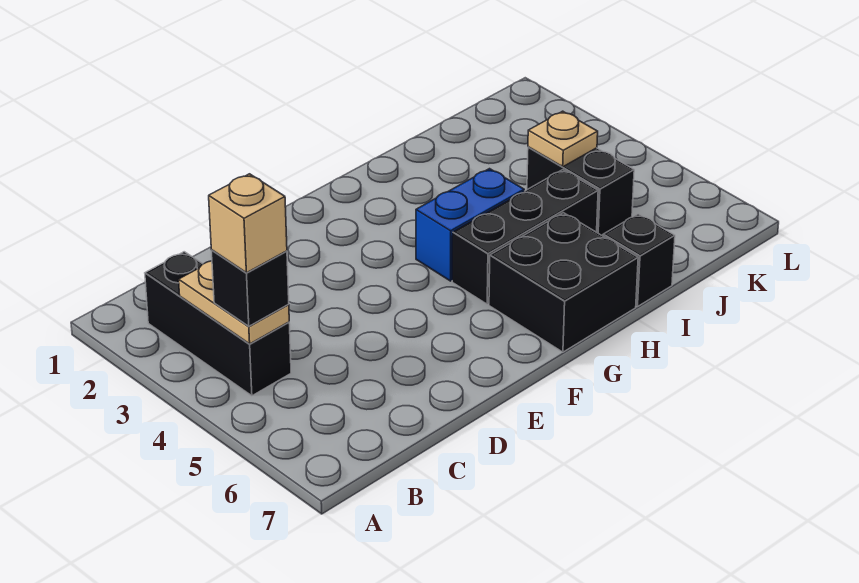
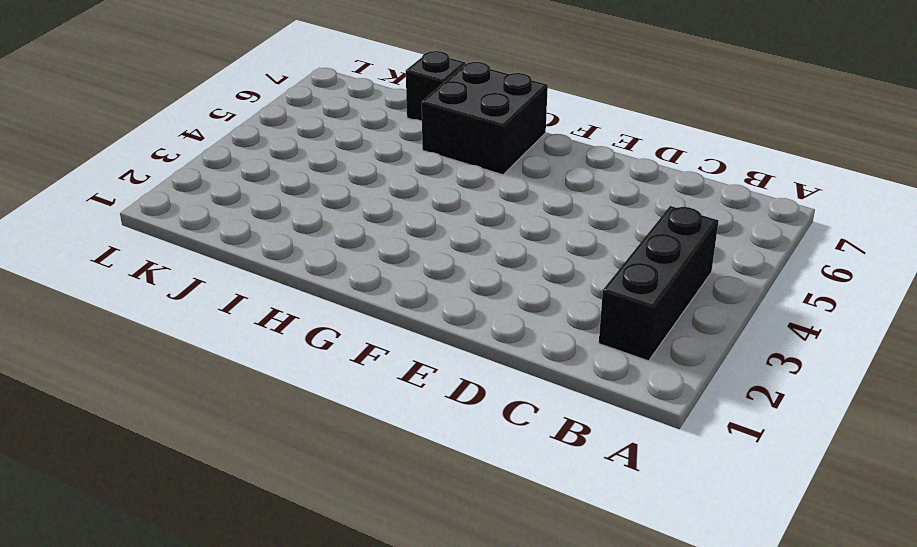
none -> blue 1x2 brick [416,169,524,281]
none -> black 1x3 brick [452,170,598,304]

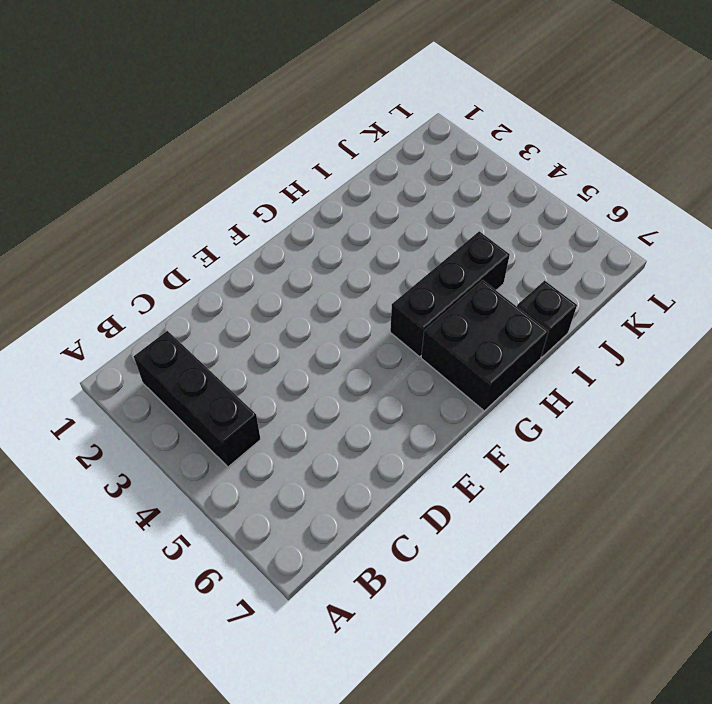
none -> blue 1x2 brick [416,169,524,281]
none -> black 1x2 brick [527,147,634,236]

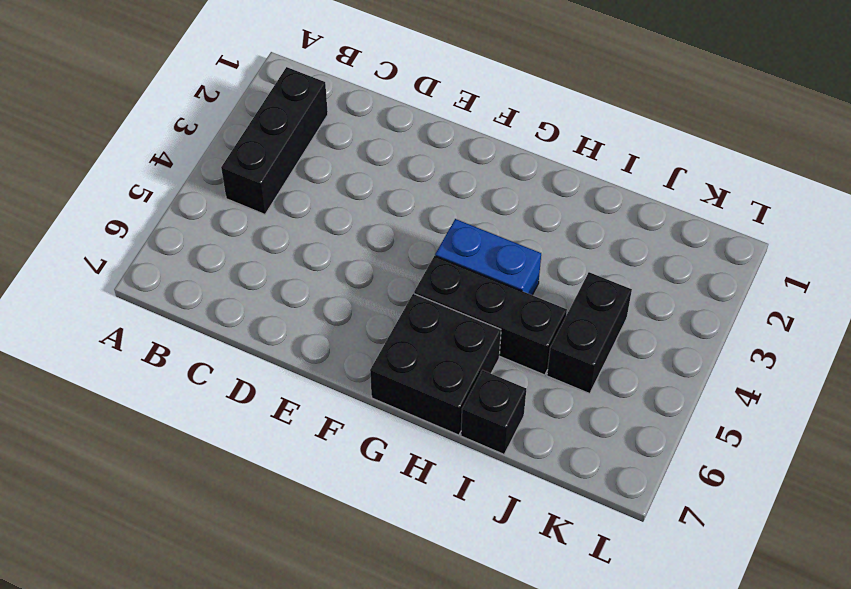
none -> tan 1x2 plate [179,261,289,344]
none -> tan 1x1 plate [528,111,598,167]

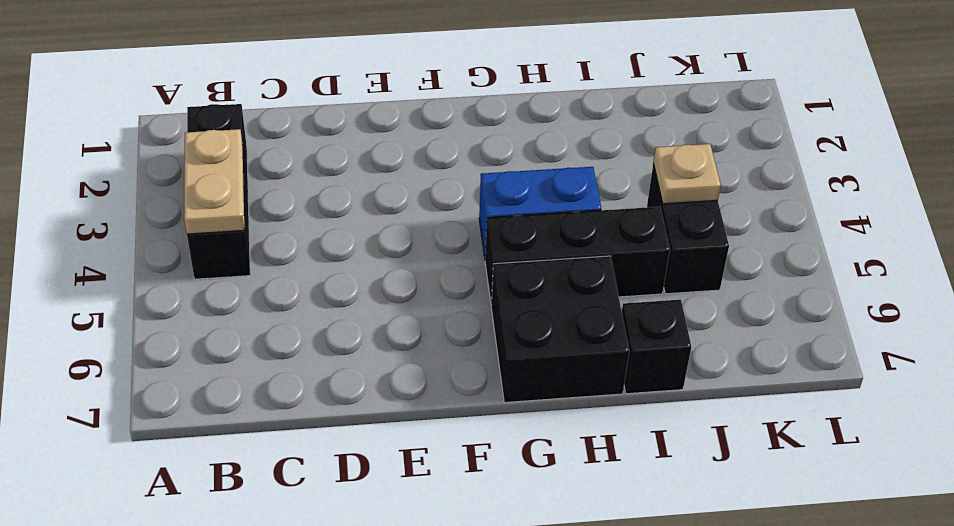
none -> black 1x1 brick [211,250,289,326]
none -> tan 1x1 brick [209,174,287,273]

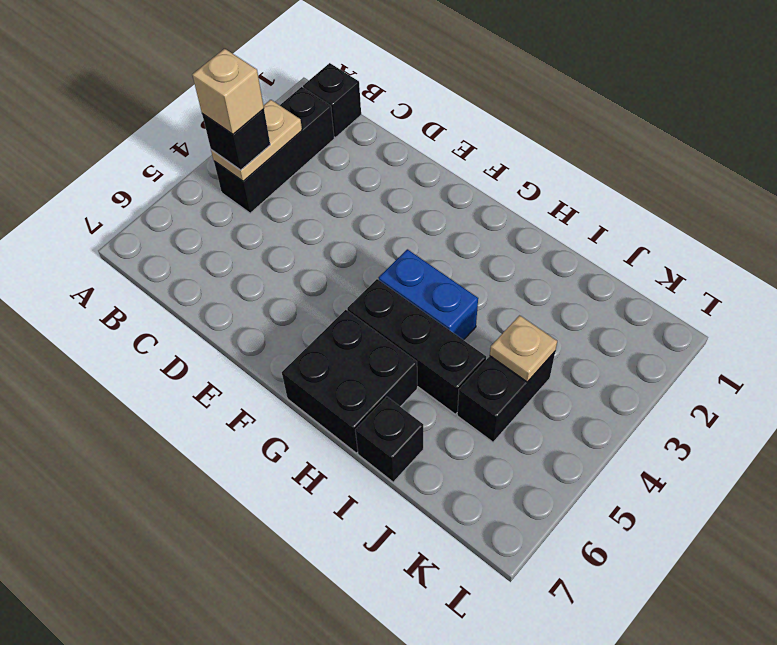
black 1x1 brick [303,63,361,137] -> none

